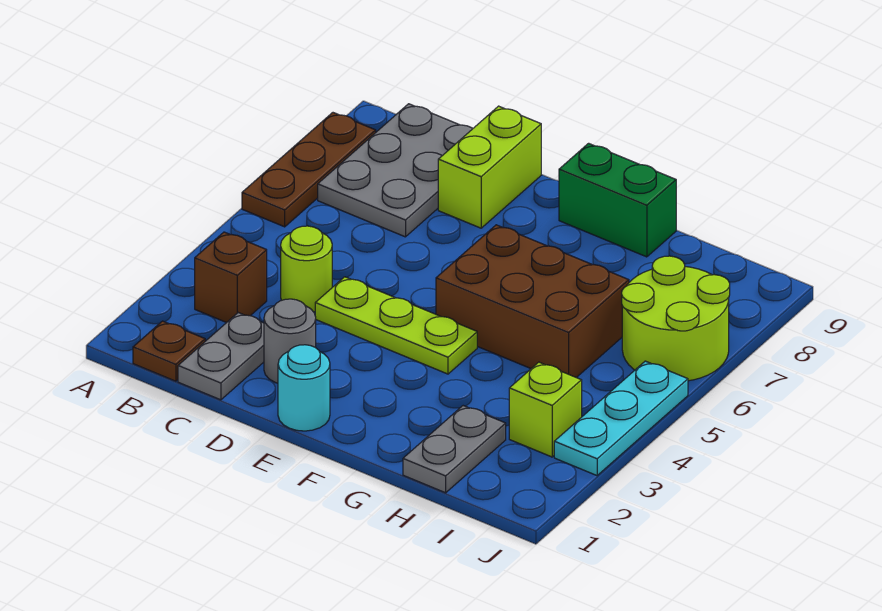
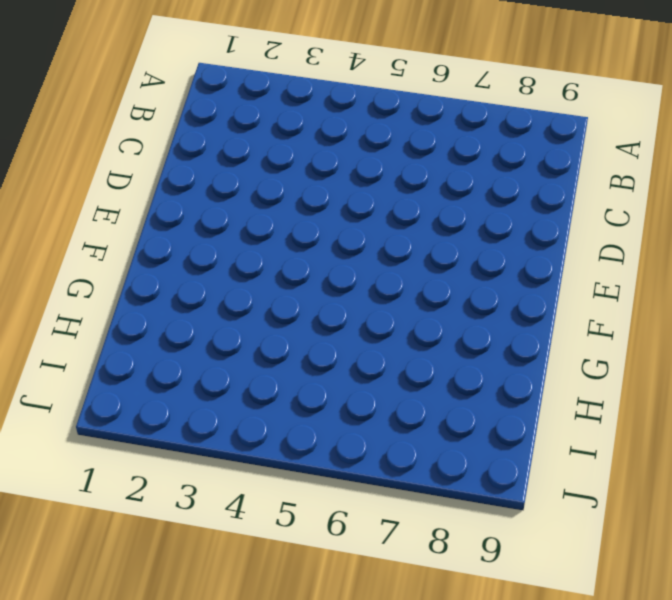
none -> brown 1x3 plate [242,113,376,227]
none -> brown 1x1 plate [133,321,205,381]
none -> brown 1x1 brick [195,232,267,323]

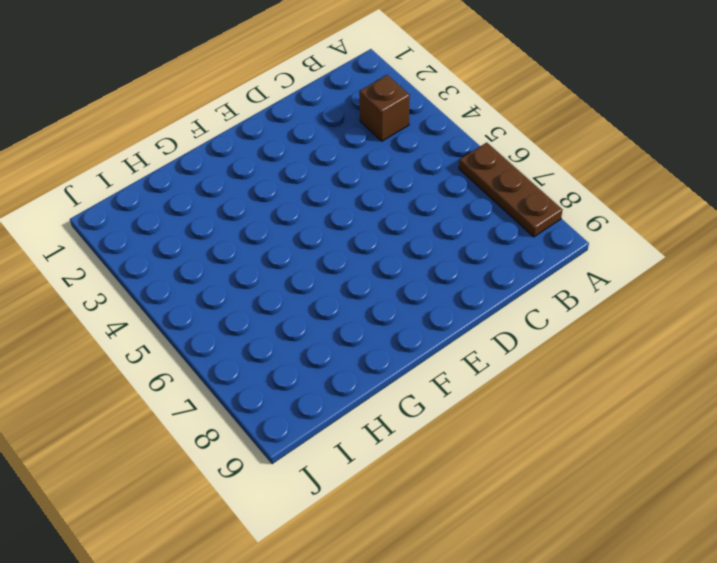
none -> brown 1x1 plate [133,321,205,381]
none -> grey 2x3 plate [318,104,473,237]
none -> grey 1x2 plate [178,313,264,400]

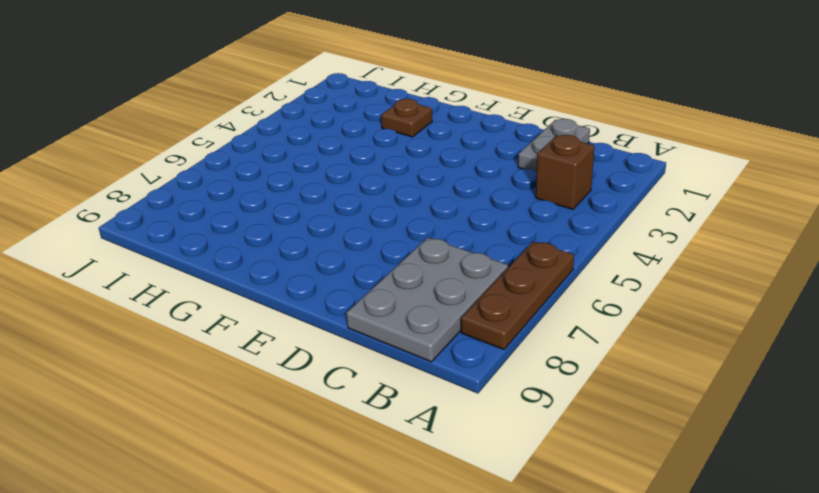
brown 1x1 plate [381,99,432,137] -> brown 1x1 plate moved to [133,321,205,381]
none -> lime 1x1 round brick [281,226,332,312]
none -> grey 1x1 round brick [264,299,316,383]
none -> lime 1x3 plate [315,277,477,374]

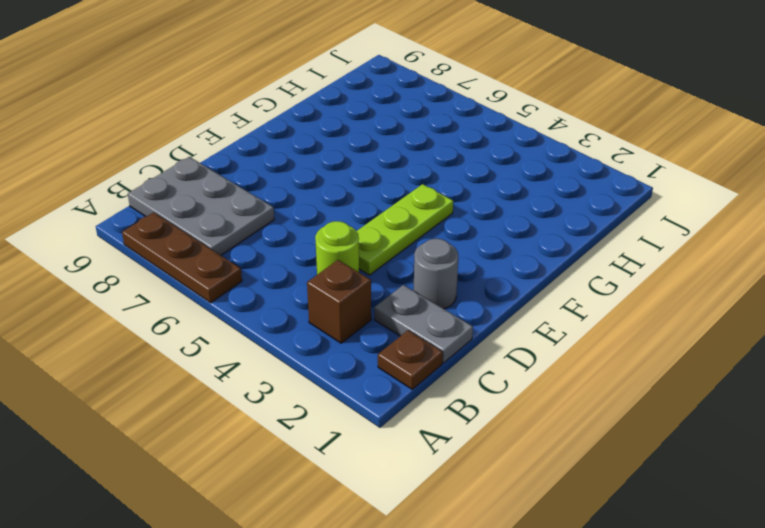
none -> lime 1x2 brick [438,106,541,228]
none -> cyan 1x1 round brick [278,345,330,431]
none -> brown 2x3 brick [436,225,629,378]

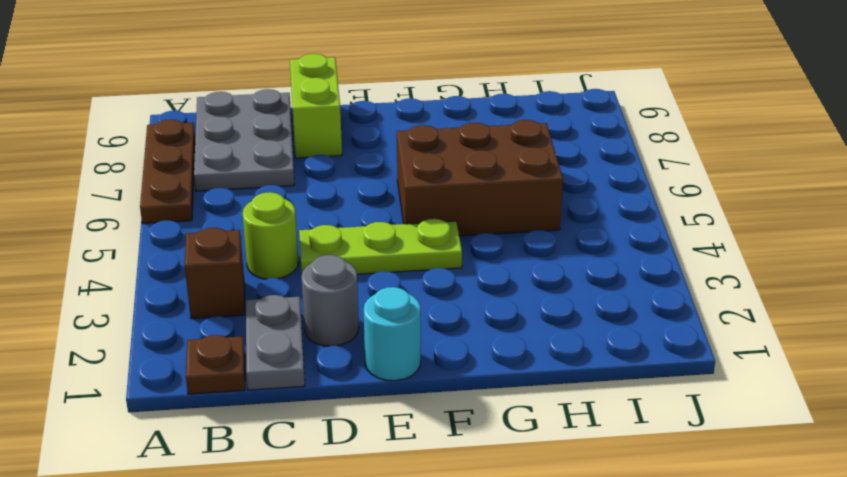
none -> green 1x2 brick [559,143,676,257]
none -> grey 1x2 plate [403,406,506,493]
none -> lime 1x1 brick [509,362,582,457]

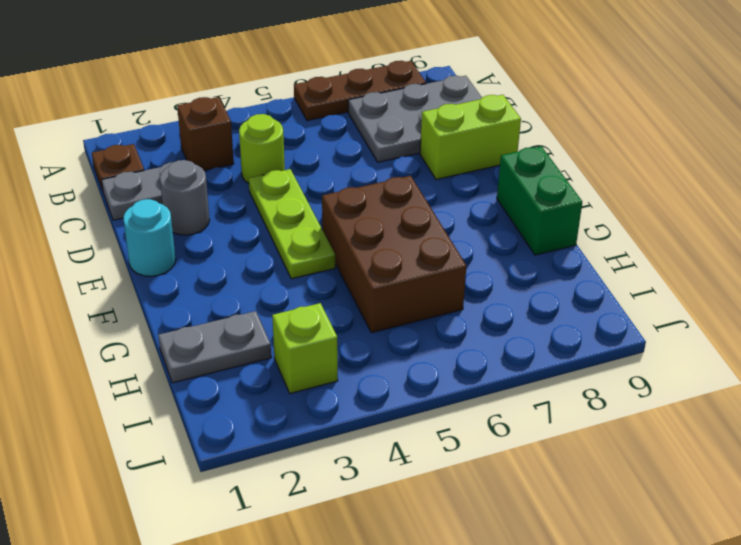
none -> lime 2x2 round brick [622,256,730,381]
none -> cyan 1x3 plate [554,361,688,476]

